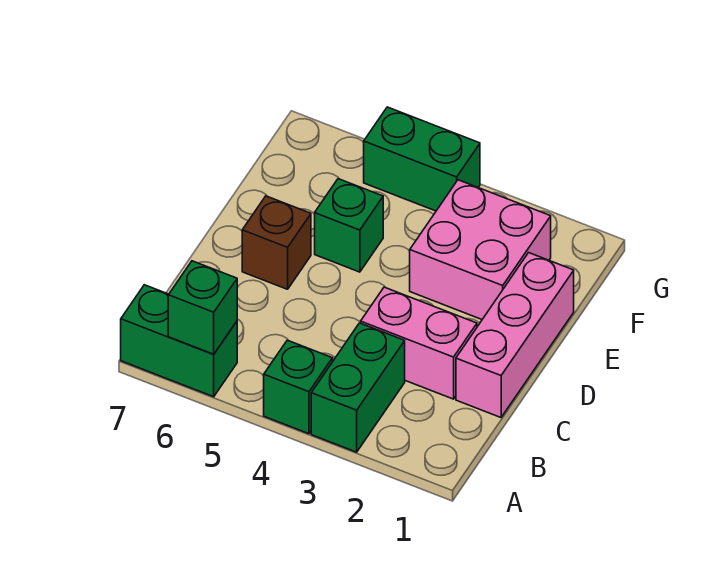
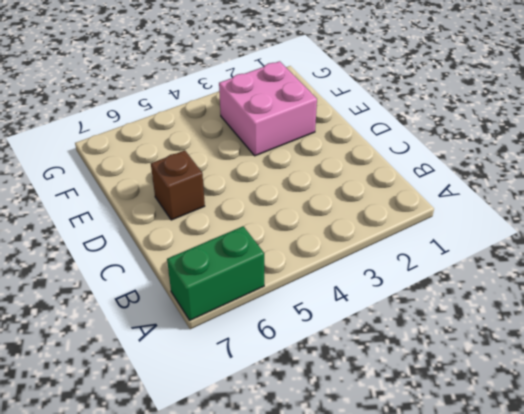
none -> green 1x2 brick [311,323,405,452]
none -> green 1x1 brick [264,340,333,434]

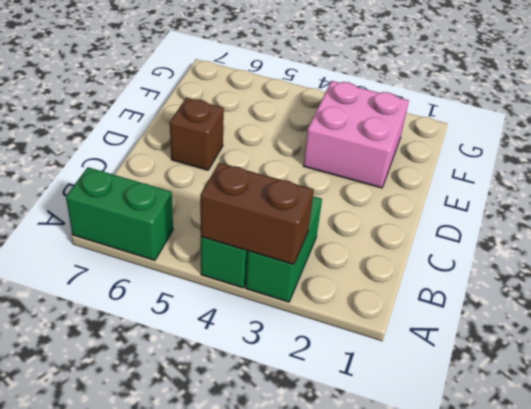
brown 1x2 brick [200,163,314,264] -> none
none -> pink 1x3 brick [456,253,574,417]
none -> pink 1x2 brick [361,287,477,399]

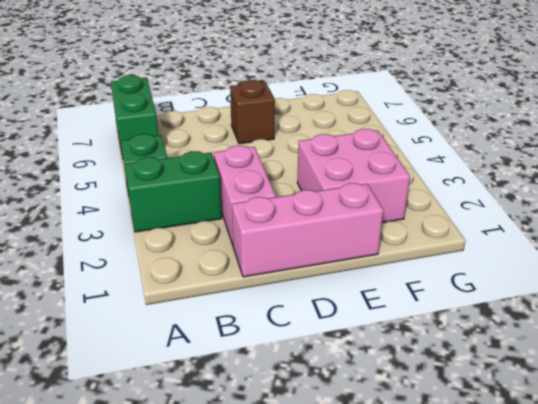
none -> green 1x1 brick [315,179,383,272]
none -> green 1x2 brick [364,107,480,211]

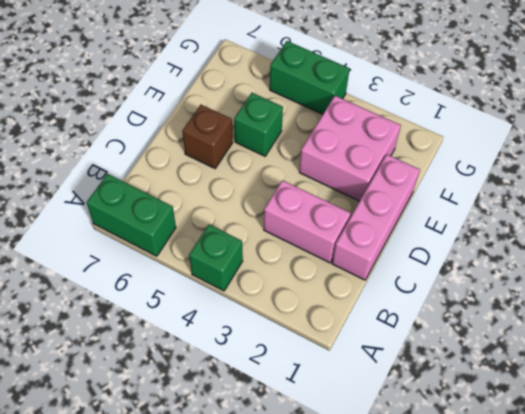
none -> green 1x2 brick [311,323,405,452]
none -> green 1x1 brick [168,261,237,354]

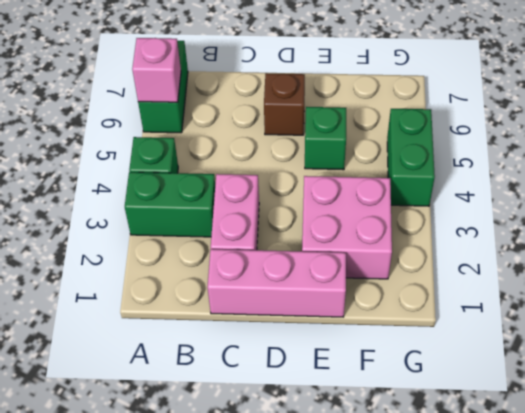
pink 1x1 brick [132,38,181,102] -> green 1x1 brick [168,261,237,354]

